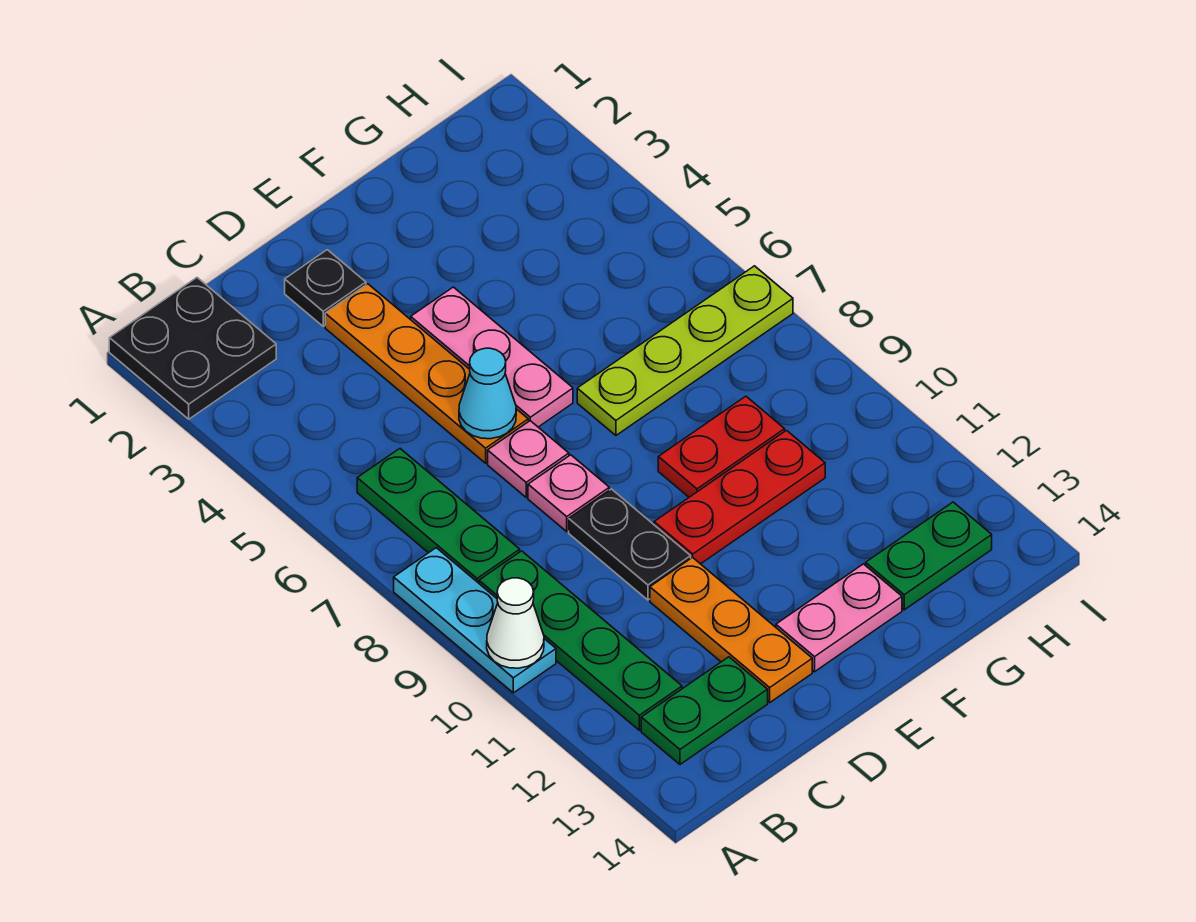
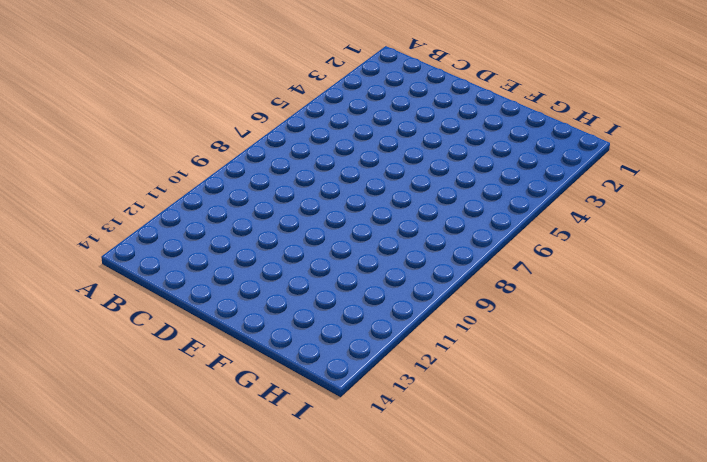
none -> black 2x2 plate [109,278,276,419]
none -> cyan 1x3 plate [394,548,556,693]
none -> green 1x3 plate [357,449,520,583]

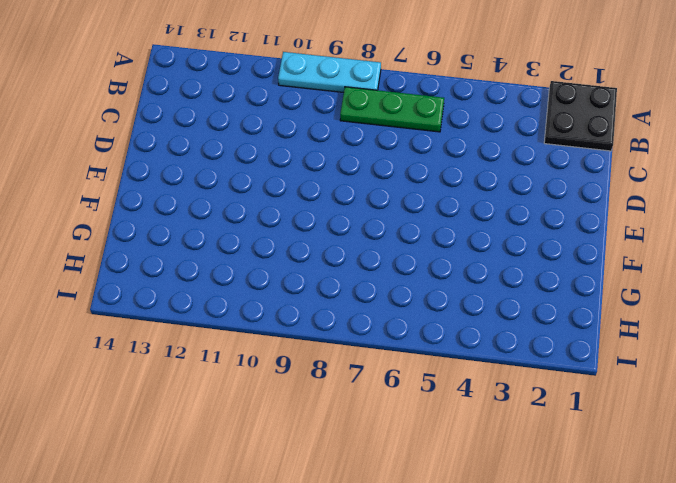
none -> green 1x4 plate [479,551,682,730]
none -> green 1x2 plate [641,657,768,764]
none -> black 1x1 plate [285,250,366,326]

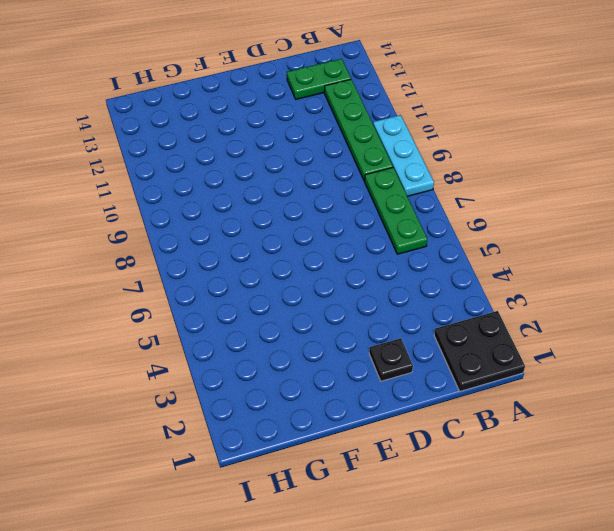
none -> orange 1x4 plate [325,284,528,463]
none -> pink 1x1 plate [488,421,569,497]
none -> pink 1x1 plate [528,455,609,532]

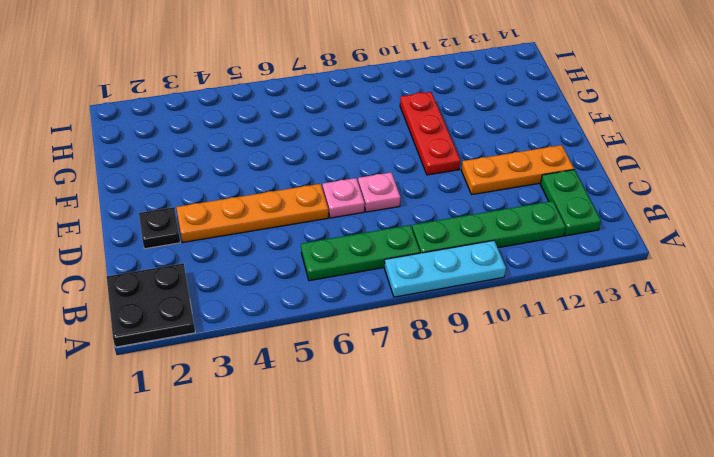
none -> black 1x2 plate [569,489,691,600]
none -> pink 1x3 plate [411,287,573,427]
none -> pink 1x2 plate [776,564,902,672]

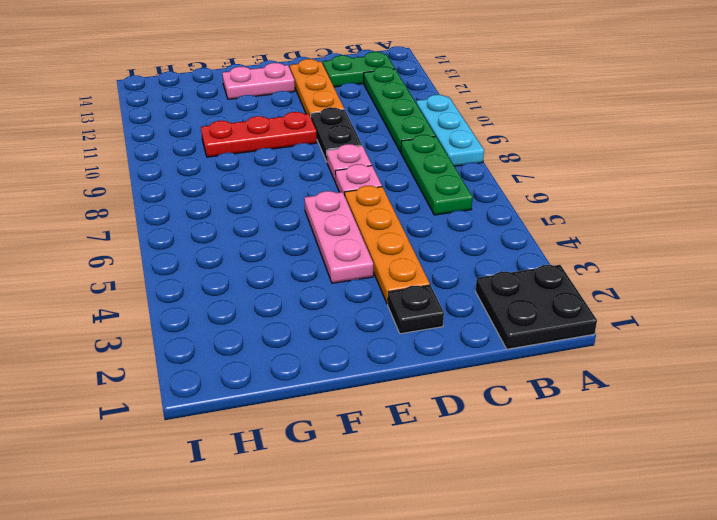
none -> lime 1x4 plate [577,266,793,435]
none -> red 1x2 plate [658,396,785,497]
none -> green 1x2 plate [866,502,992,610]

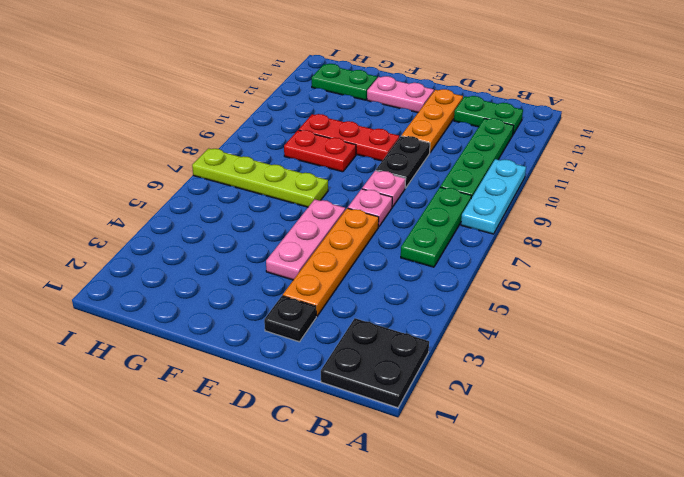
none -> white 1x1 cone [487,578,544,668]
none -> cyan 1x1 cone [459,348,516,439]

